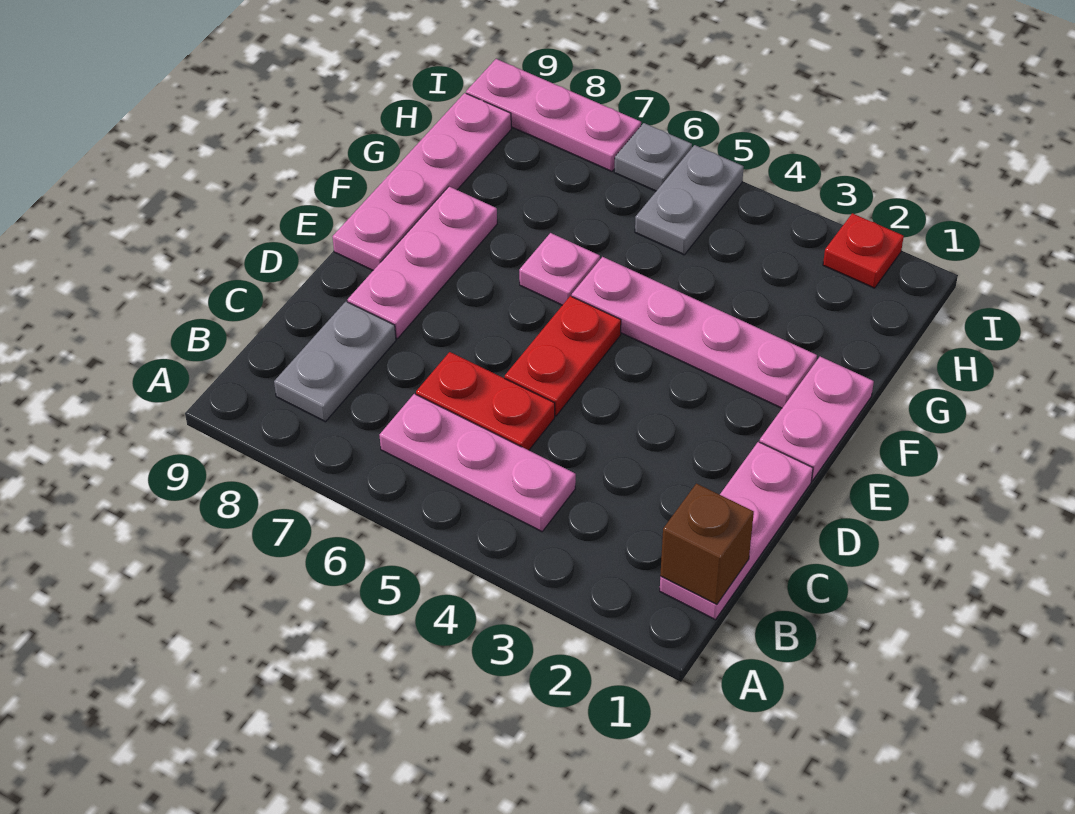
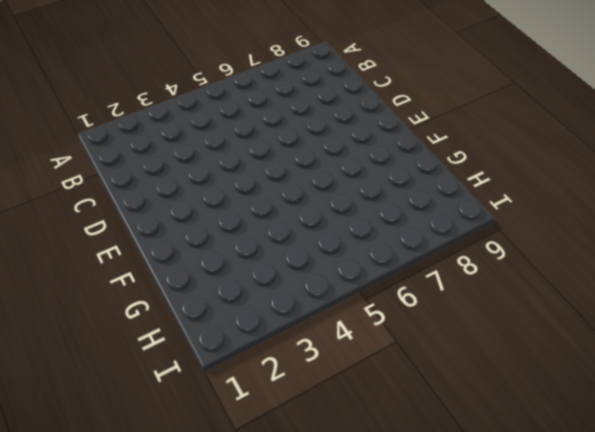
none -> pink 1x3 plate [660,442,813,620]
none -> pink 1x3 plate [380,394,576,532]
none -> grey 1x2 plate [274,302,396,422]

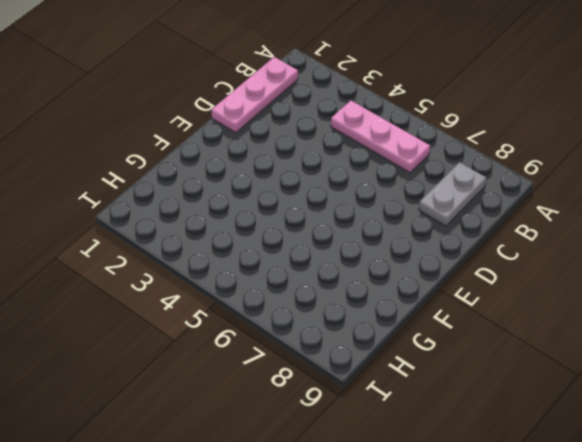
none -> red 1x2 plate [416,352,555,450]
none -> red 1x2 plate [505,296,621,416]
none -> pink 1x3 plate [348,186,497,339]

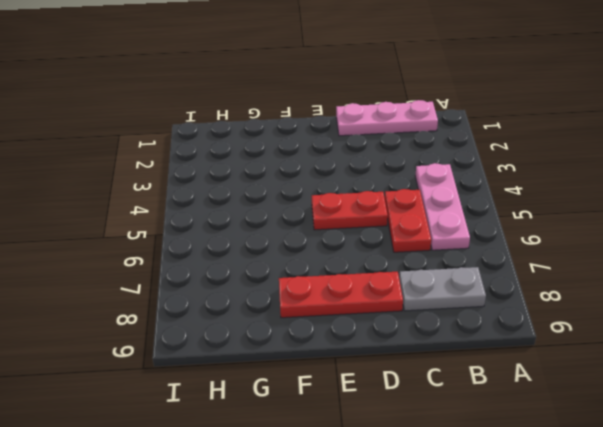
red 1x3 plate [279,272,403,318] -> pink 1x3 plate [348,186,497,339]
none -> pink 1x2 plate [759,357,874,481]
none -> pink 1x4 plate [333,93,511,270]
none -> pink 1x4 plate [572,257,817,408]

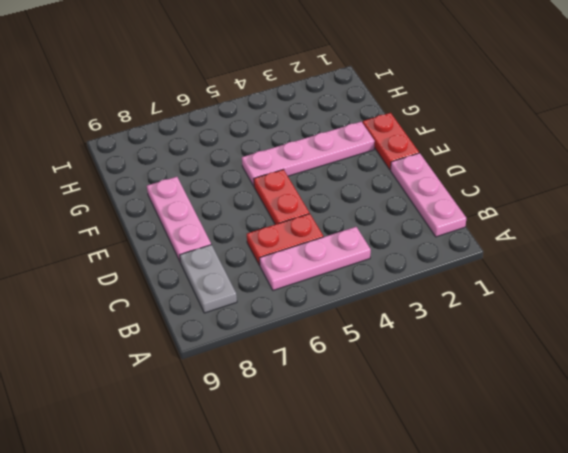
red 1x2 plate [363,113,419,170] -> pink 1x2 plate [759,357,874,481]
none -> pink 1x4 plate [333,93,511,270]
none -> pink 1x1 plate [519,233,600,305]
none -> grey 1x2 plate [635,145,744,255]

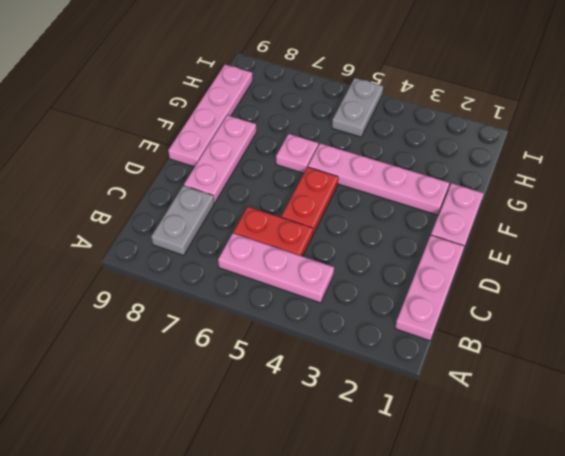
none -> red 1x1 plate [823,213,904,288]
none -> grey 1x1 plate [614,123,692,191]
none -> pink 1x3 plate [466,59,641,172]

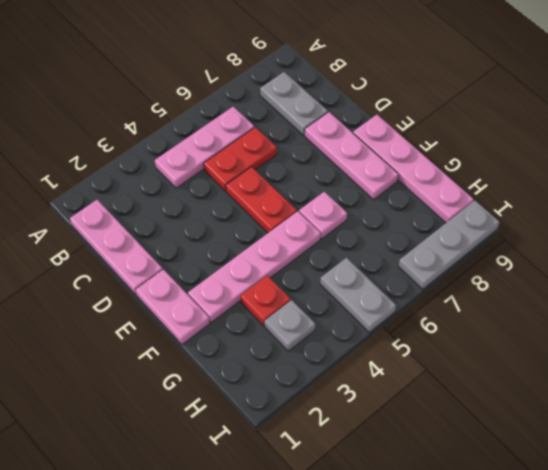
red 1x1 plate [240,276,290,326] -> red 1x1 plate moved to [823,213,904,288]
grey 1x1 plate [265,300,315,351] -> grey 1x1 plate moved to [614,123,692,191]
grey 1x3 plate [398,201,500,289] -> pink 1x3 plate [466,59,641,172]
none -> brown 1x1 brick [660,484,754,604]

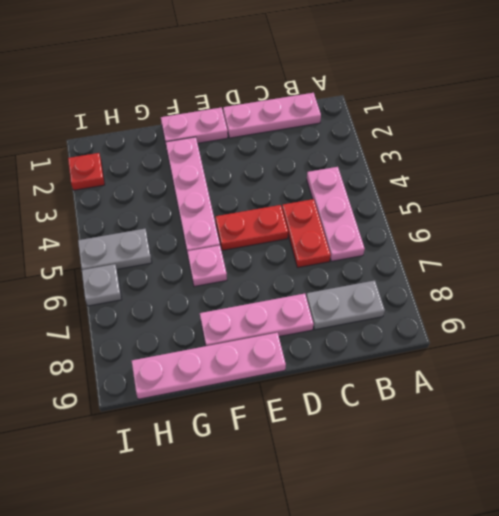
none -> pink 1x3 plate [466,59,641,172]
none -> brown 1x1 brick [660,484,754,604]

